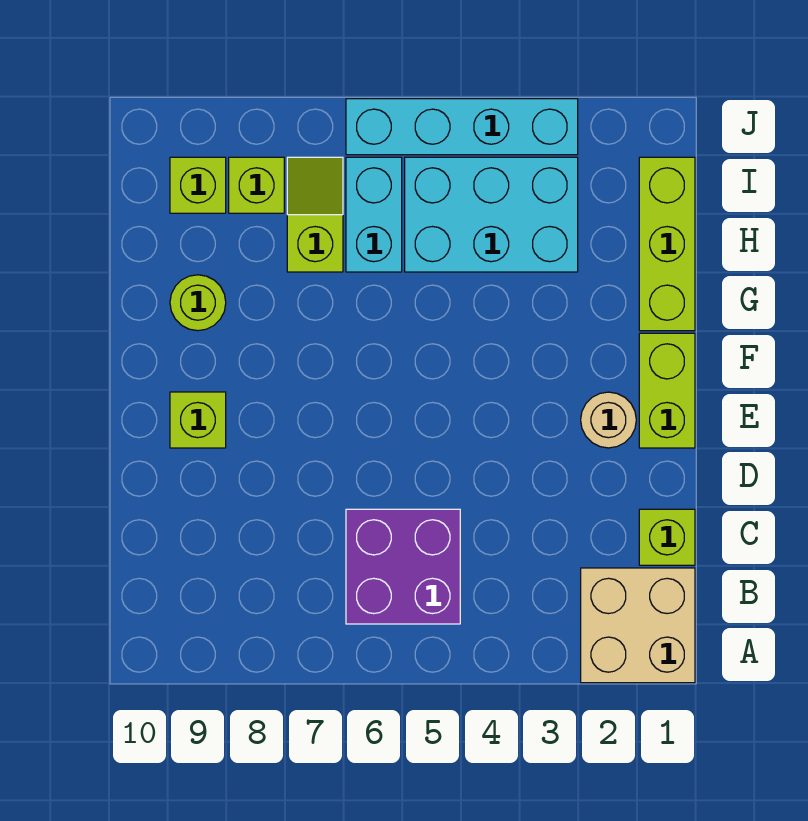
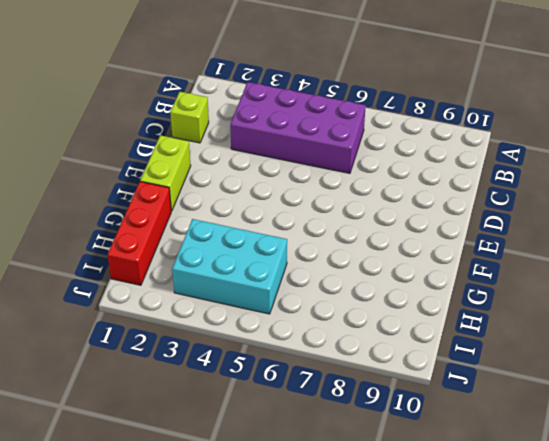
purple 2x4 brick [230,82,366,173] -> purple 2x2 brick [346,509,460,624]
red 1x3 brick [108,182,171,285] -> lime 1x3 brick [639,157,695,331]
none -> tan 2x2 brick [581,568,695,683]
none -> tan 1x1 round brick [581,392,636,448]
none -> lime 1x1 brick [170,392,226,448]

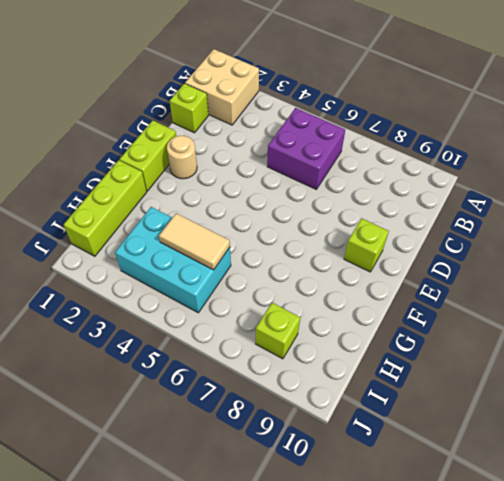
tan 1x2 tile [159,213,230,270] -> none
none -> lime 1x1 round brick [170,275,226,331]
none -> cyan 1x2 brick [346,157,402,272]
none -> lime 1x2 slope [287,157,343,272]

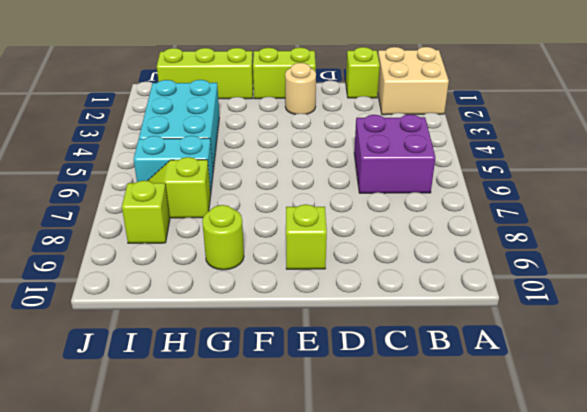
none -> lime 1x1 brick [170,157,226,213]
none -> cyan 1x4 brick [346,99,578,155]

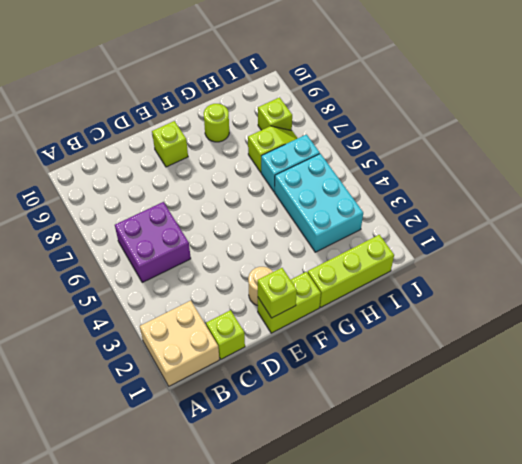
lime 1x1 brick [258,268,297,318] -> lime 1x1 brick moved to [170,157,226,213]
none -> cyan 1x4 brick [346,99,578,155]

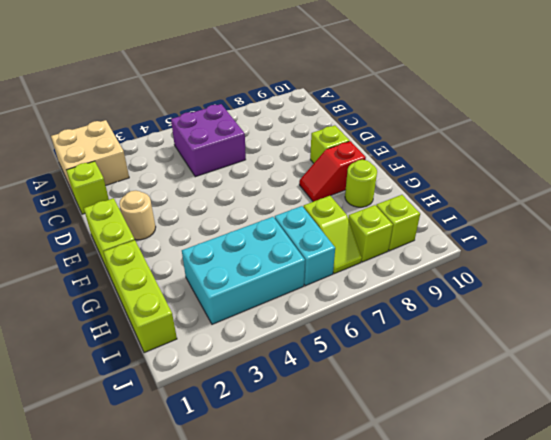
red 1x2 slope [299,141,366,202] -> none
none -> cyan 1x4 brick [346,99,578,155]

